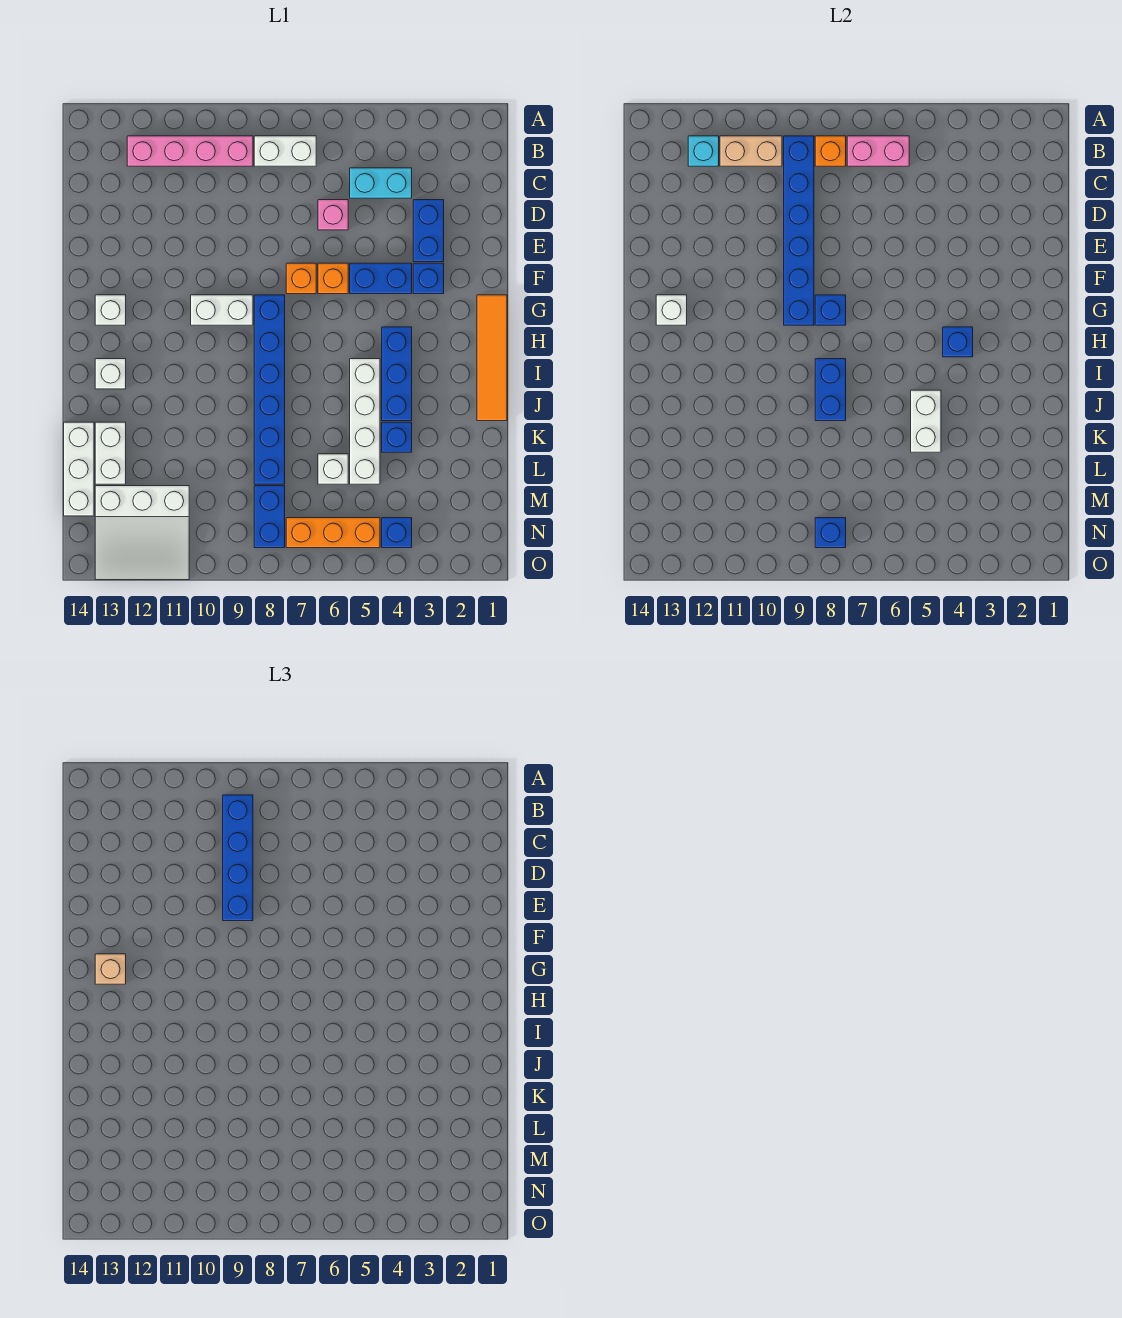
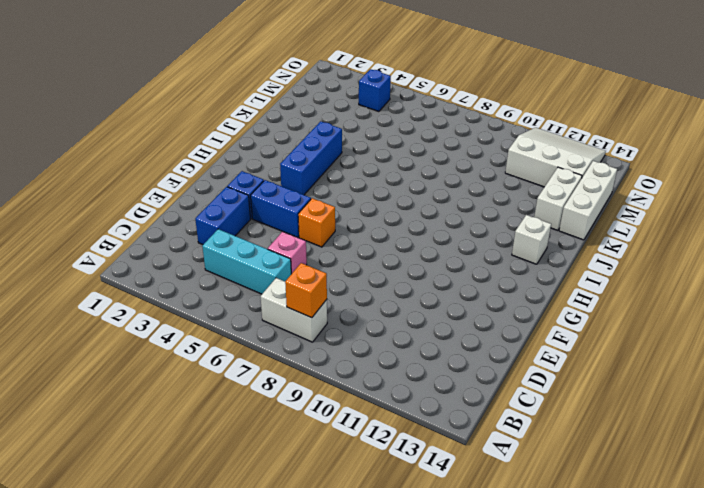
cyan 1x3 brick [202,229,291,294] -> cyan 1x2 brick [350,168,412,198]
none -> pink 1x4 brick [127,136,253,166]
none -> orange 1x1 brick [286,263,316,294]
none -> orange 1x4 tile [477,295,507,421]
none -> blue 1x6 brick [254,295,285,484]

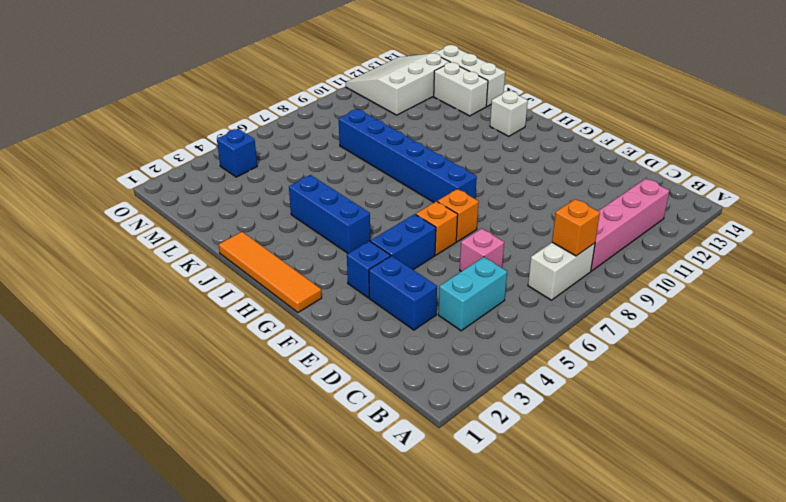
none -> white 1x2 brick [191,295,253,325]
none -> white 1x1 brick [95,295,126,325]
none -> white 1x4 brick [350,359,380,484]
none -> blue 1x1 brick [382,422,412,452]

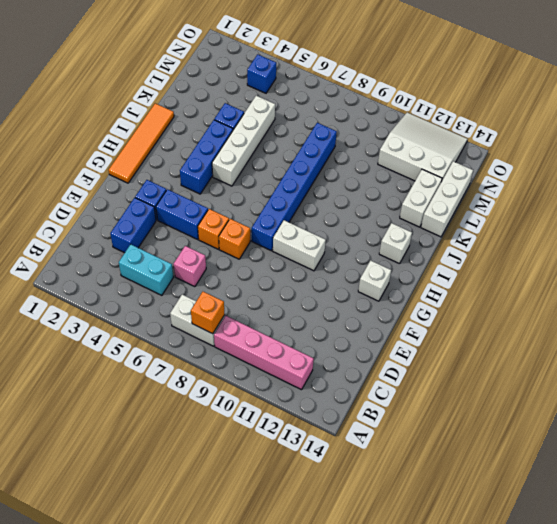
none -> white 1x1 brick [318,454,348,484]
none -> blue 1x2 brick [254,486,285,548]
none -> orange 1x3 brick [286,518,380,548]
none -> pink 1x2 brick [847,136,909,166]

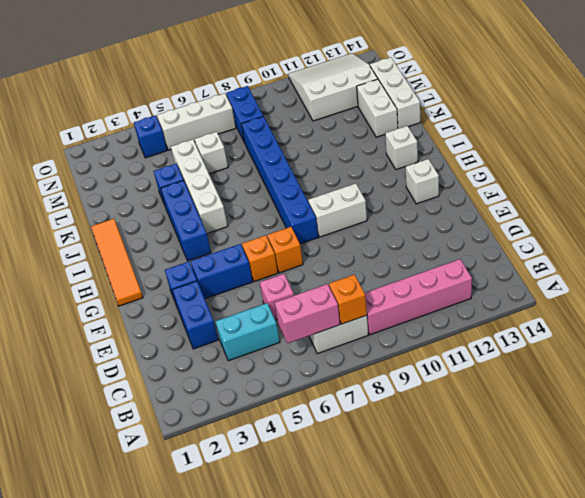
white 1x3 brick [157,93,236,150] -> orange 1x3 brick [286,518,380,548]
none -> blue 1x6 brick [784,136,814,325]
none -> tan 1x2 brick [720,136,782,166]
none -> cyan 1x1 brick [688,136,719,166]
none -> blue 1x1 brick [815,295,846,325]

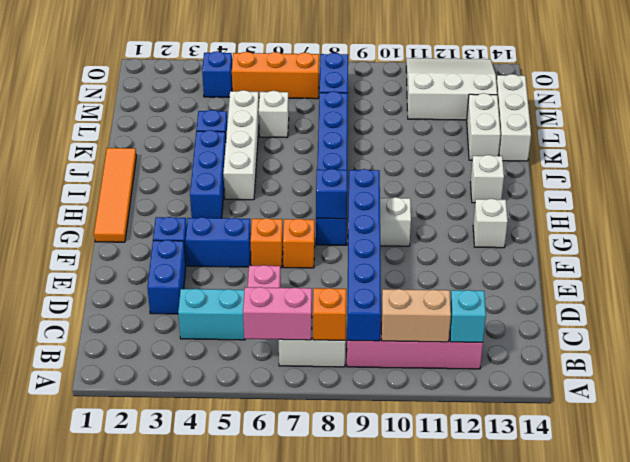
none -> white 1x1 brick [656,295,687,325]
none -> blue 1x1 brick [943,327,973,357]
none -> blue 1x2 brick [815,359,846,421]
none -> white 1x2 brick [911,390,941,452]

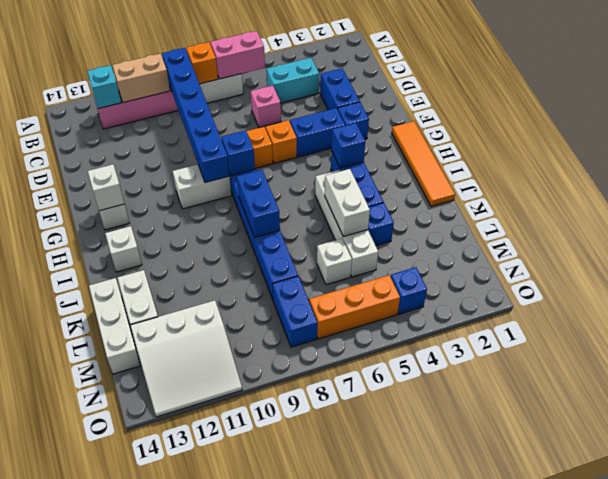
none -> blue 1x1 brick [815,518,846,548]
none -> blue 1x4 brick [223,795,253,921]
none -> tan 1x1 brick [95,954,126,984]

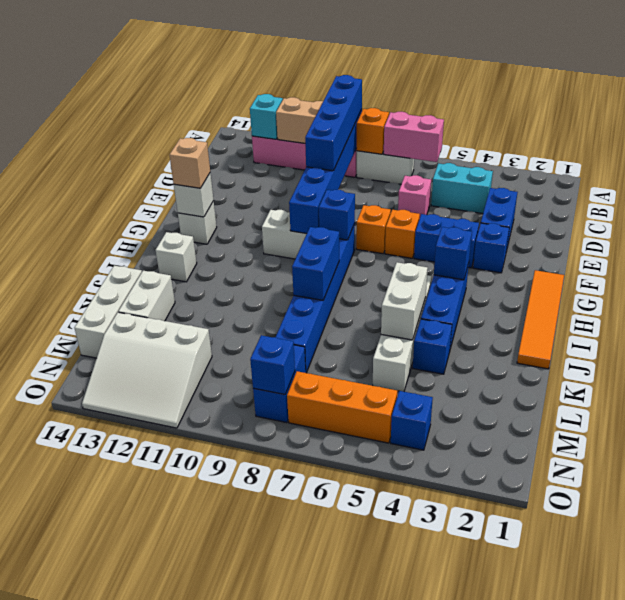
none -> white 1x1 brick [318,454,348,484]

